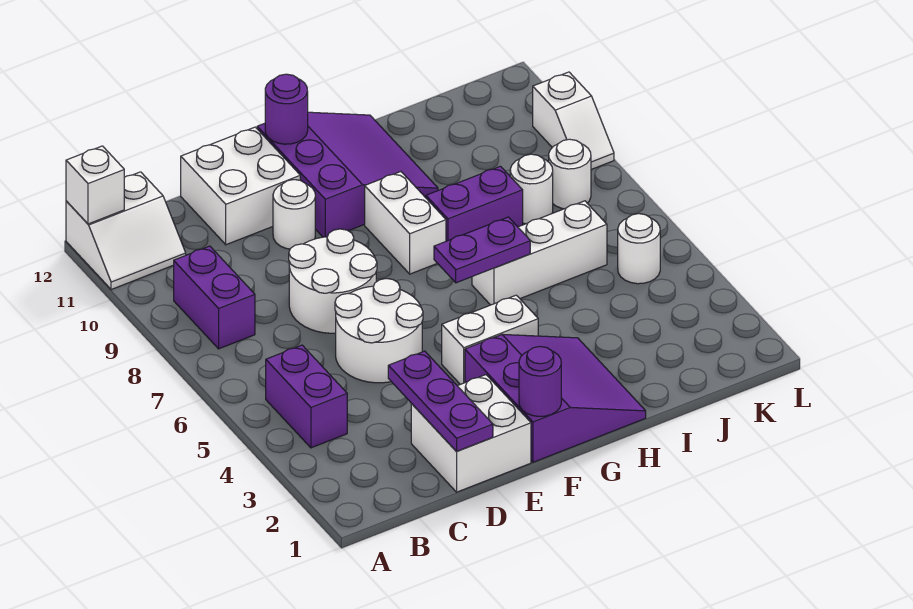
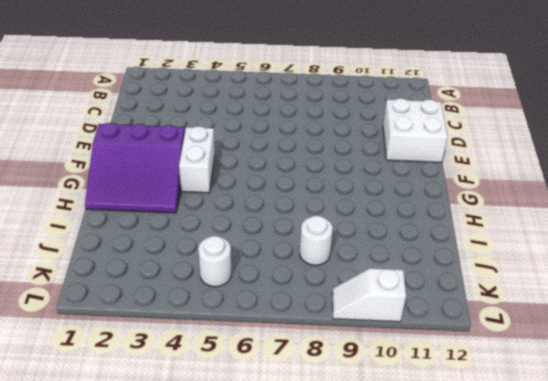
none -> white 2x2 slope [66,172,186,290]
none -> purple 1x2 brick [266,345,347,448]
none -> purple 1x2 brick [174,246,255,349]

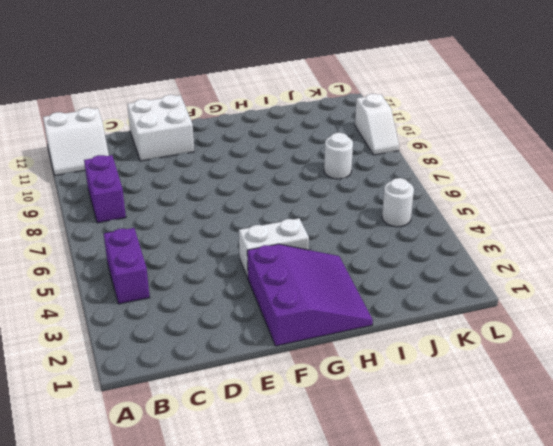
none -> white 2x2 brick [411,375,531,492]
none -> white 2x2 round brick [335,279,423,383]
none -> white 2x2 round brick [289,229,377,333]

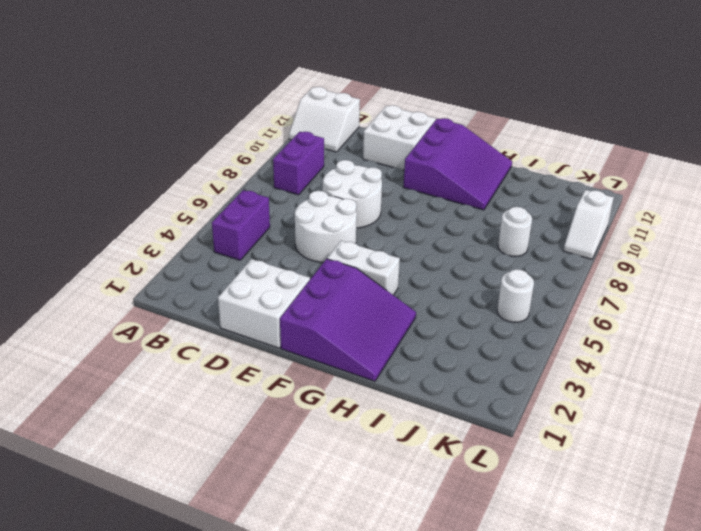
none -> white 1x1 round brick [273,180,315,249]
none -> white 1x2 brick [365,172,446,274]
none -> white 1x3 brick [472,201,607,305]

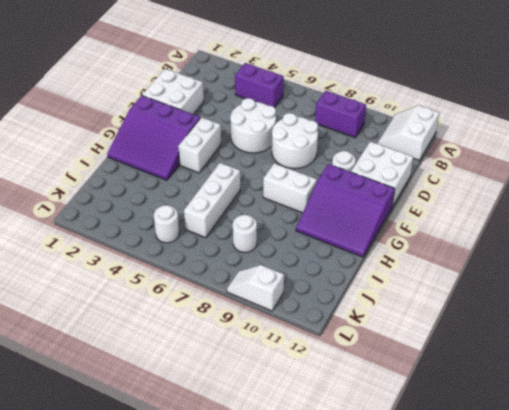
none -> purple 1x2 brick [426,166,523,241]
none -> white 1x1 round brick [549,139,591,209]
none -> white 1x1 brick [66,146,124,224]

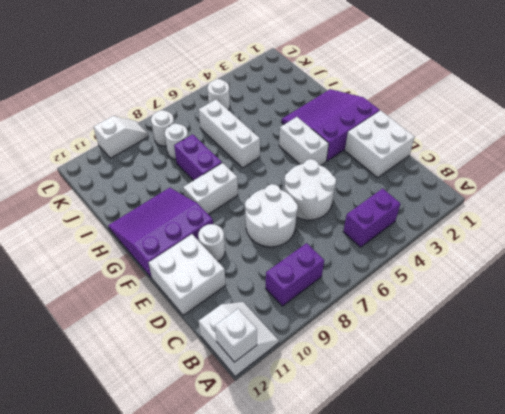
none -> purple 1x3 plate [388,351,493,452]
none -> purple 1x1 round brick [519,347,561,416]
none -> purple 1x1 round brick [265,74,308,144]

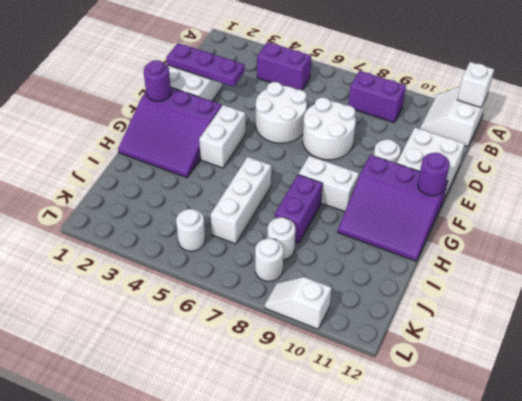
none -> purple 1x2 plate [434,217,530,283]

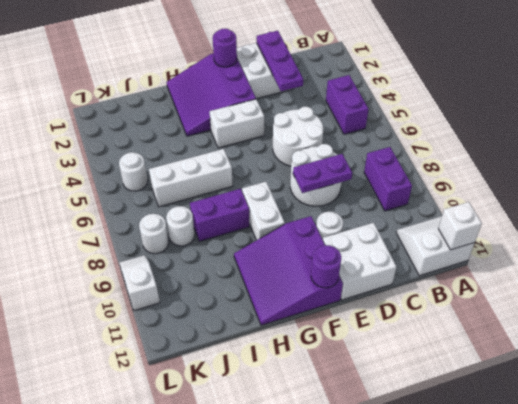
purple 1x2 plate [293,154,352,193] -> purple 1x2 plate moved to [434,217,530,283]

